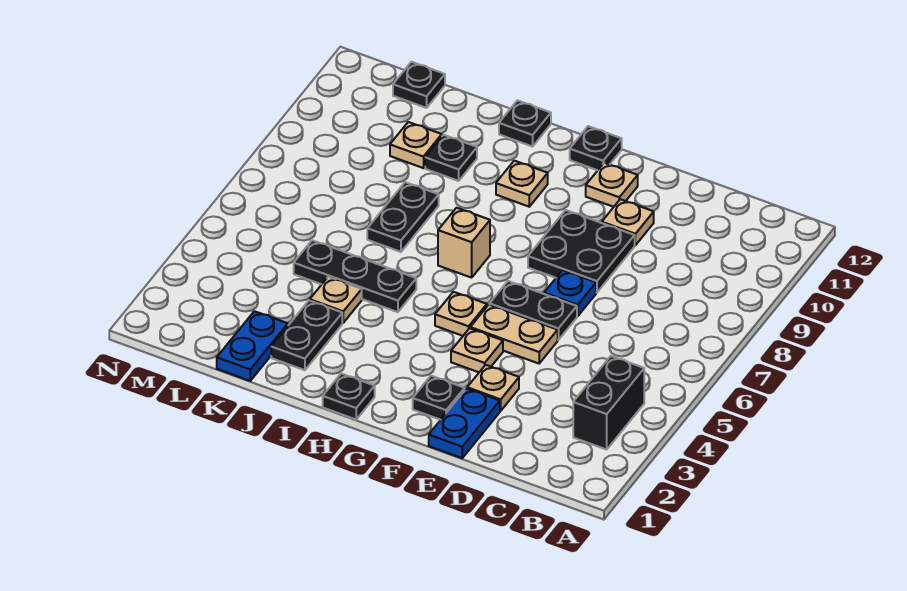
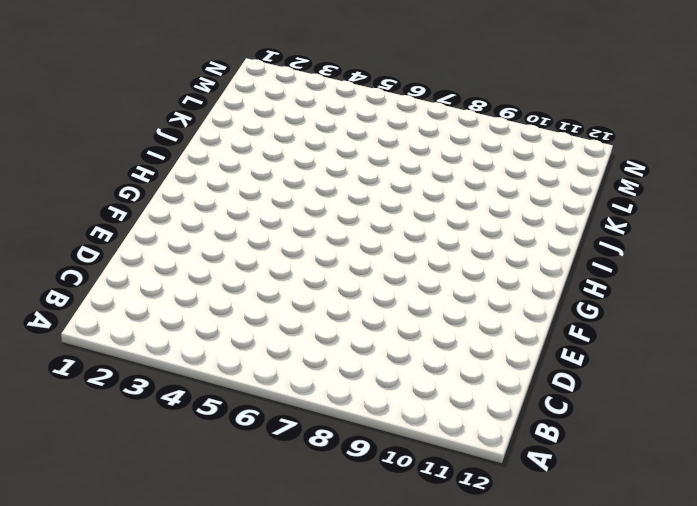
none -> black 1x2 brick [573,356,644,449]
none -> blue 1x2 plate [429,389,500,458]
none -> tan 1x1 plate [467,365,519,411]

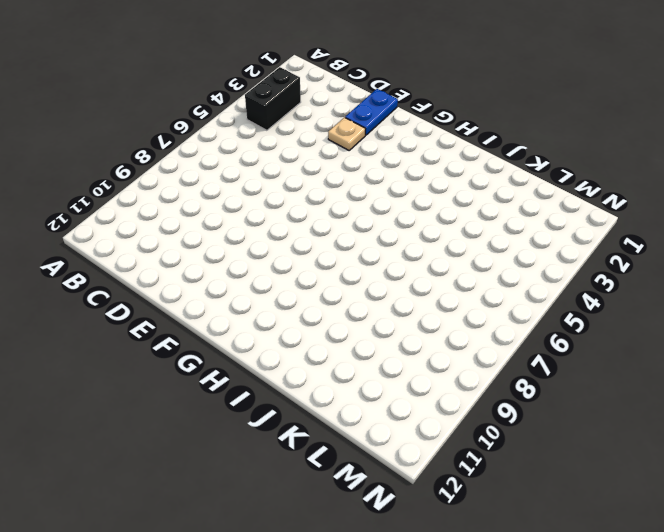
none -> tan 1x2 plate [470,305,558,363]
none -> black 1x2 plate [490,281,577,340]
none -> blue 1x1 plate [544,270,596,316]

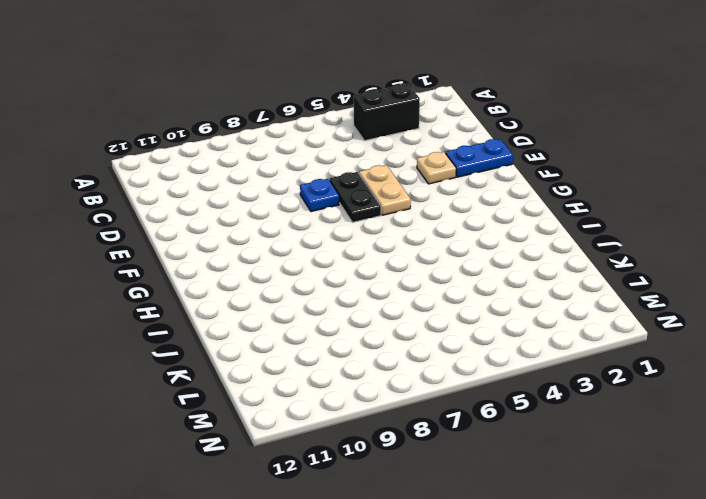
none -> black 2x2 plate [528,210,635,293]
none -> tan 1x1 plate [602,199,654,245]
none -> black 1x1 plate [413,376,465,420]

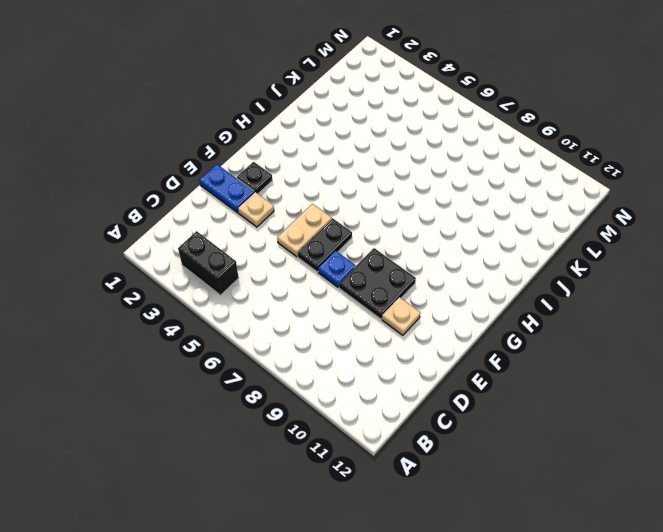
none -> tan 1x1 plate [451,328,503,372]
none -> tan 1x1 plate [586,163,638,207]
none -> tan 1x1 plate [435,292,487,336]

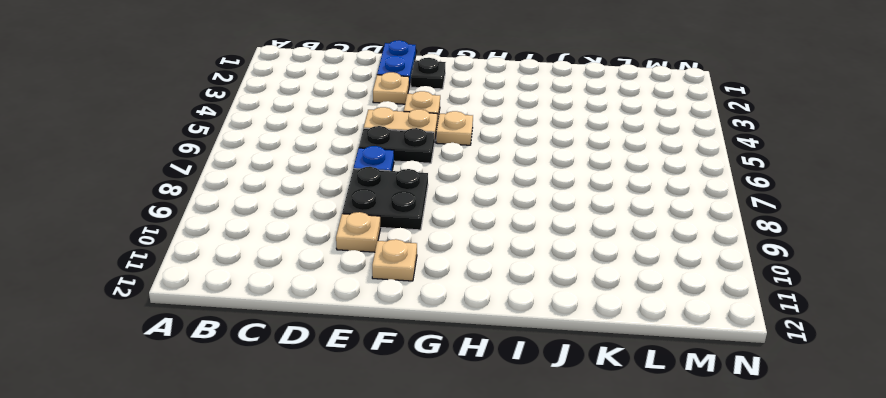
none -> black 1x2 brick [573,356,644,449]
none -> black 1x1 plate [570,126,622,170]
none -> black 1x1 plate [323,374,375,419]

